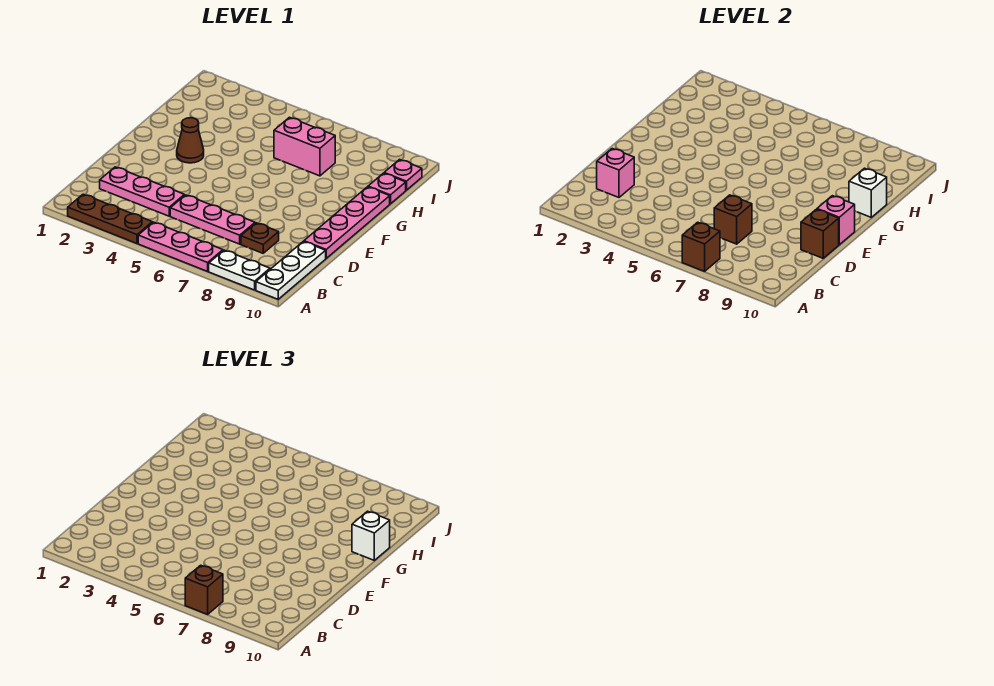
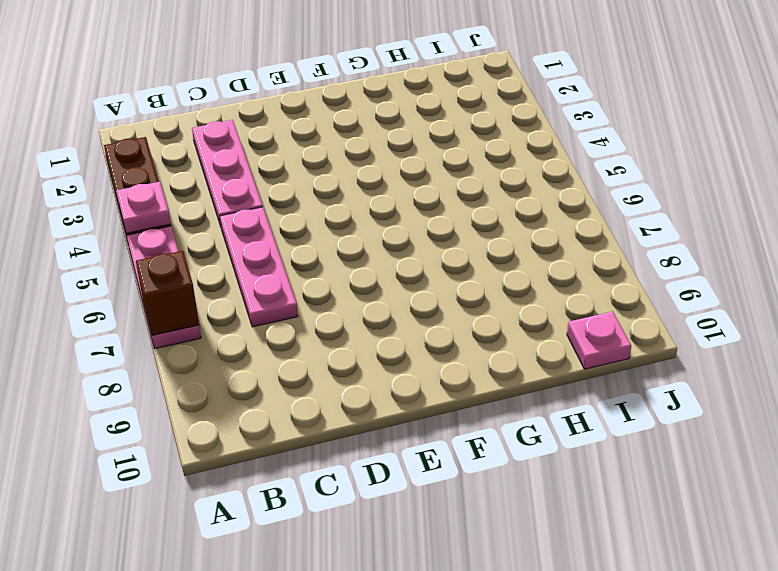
pink 1x1 plate [116,182,171,234] -> pink 1x1 plate moved to [368,173,406,204]
none -> white 1x2 plate [209,250,270,290]
none -> white 1x3 plate [256,242,326,299]
none -> brown 1x1 plate [241,223,279,253]

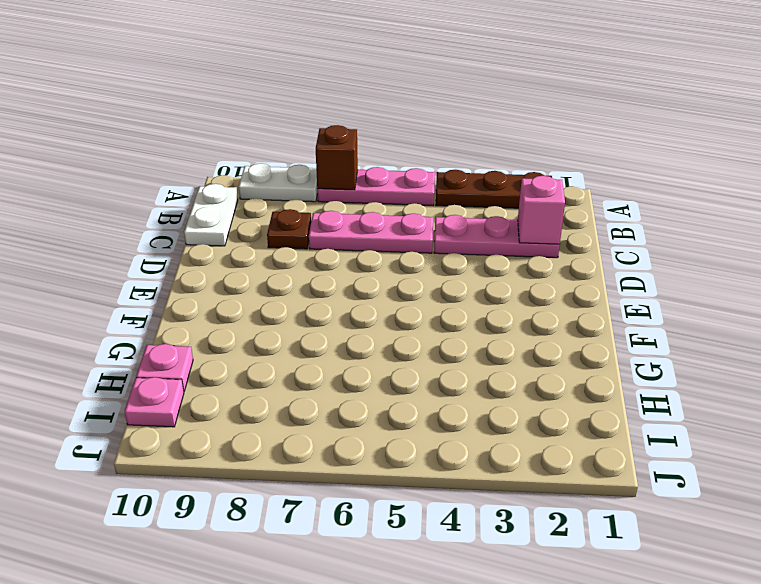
white 1x2 plate [184,184,238,246] -> white 1x3 plate [256,242,326,299]
none -> pink 1x4 plate [304,187,390,258]
none -> brown 1x1 cone [177,118,204,163]
none -> pink 1x2 brick [274,117,335,176]

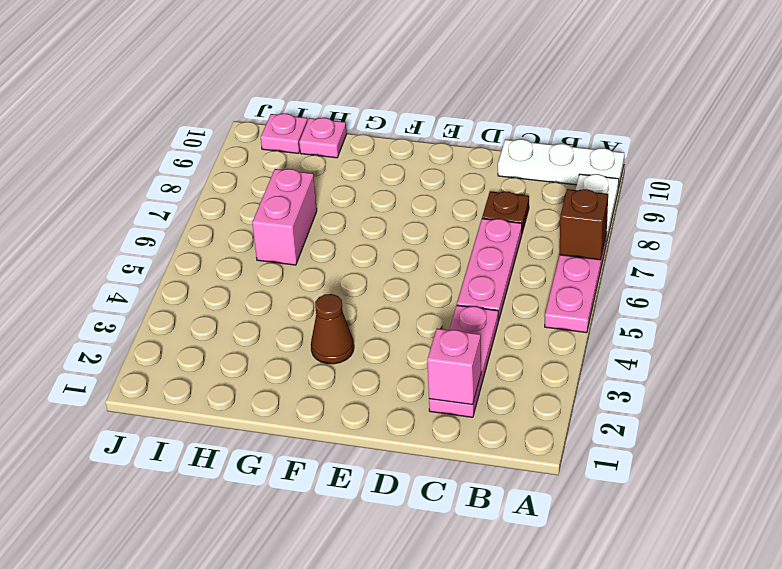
none -> brown 1x3 plate [68,194,152,243]
none -> pink 1x4 plate [304,187,390,258]
none -> brown 1x1 brick [714,195,752,244]

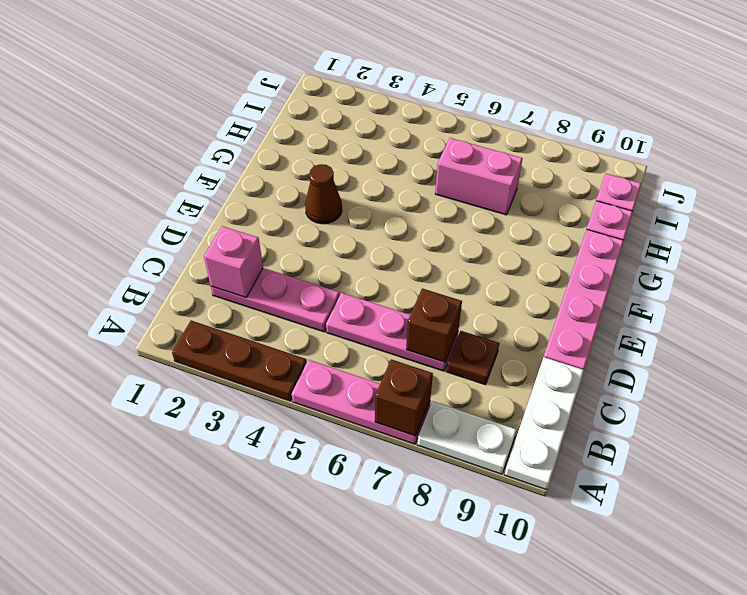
none -> brown 1x1 brick [801,209,839,258]
none -> pink 1x1 brick [817,196,855,245]
none -> white 1x1 brick [849,168,887,217]

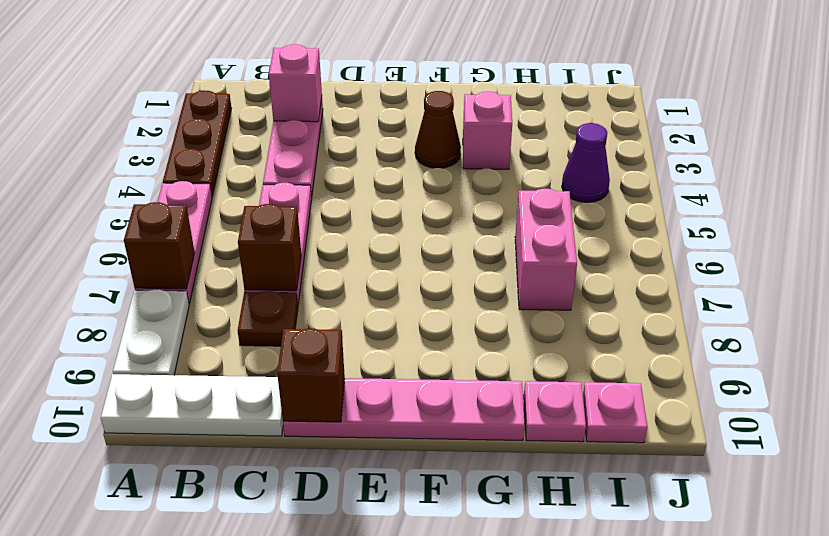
pink 1x1 brick [463,92,512,169] -> pink 1x1 brick moved to [817,196,855,245]
purple 1x1 cone [562,123,610,203] -> none
none -> white 1x1 brick [849,168,887,217]
none -> brown 1x1 brick [185,565,223,614]
none -> white 1x1 brick [352,511,390,560]

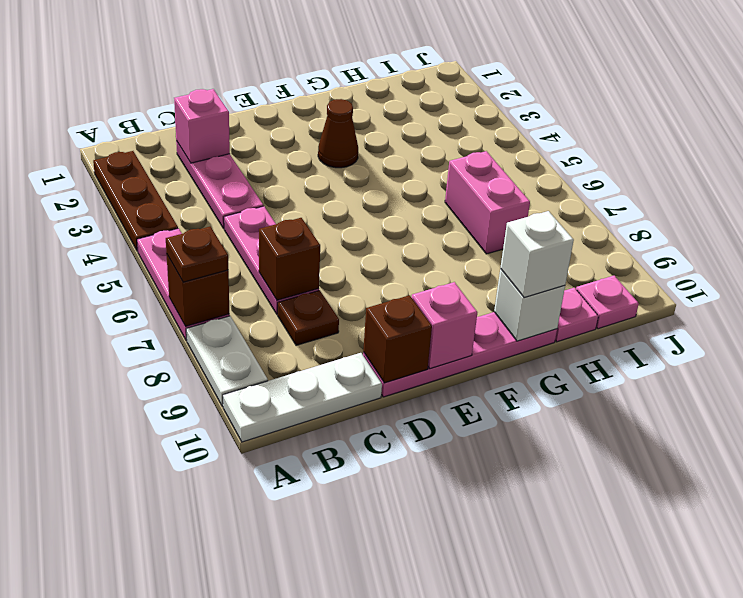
brown 1x1 plate [166,227,228,282] -> brown 1x1 brick [185,565,223,614]

